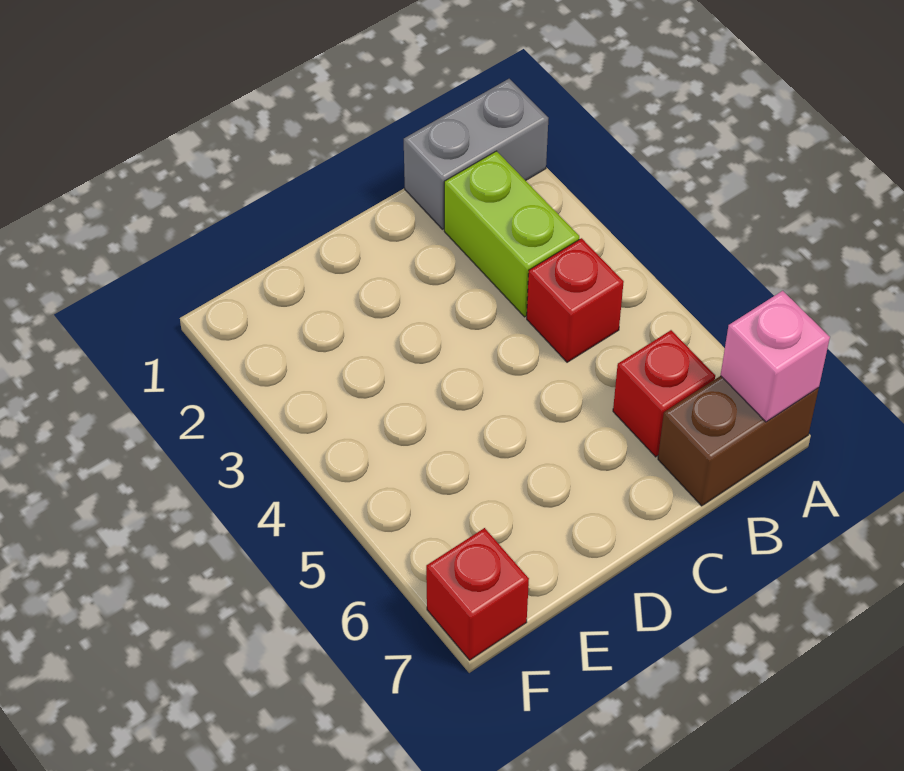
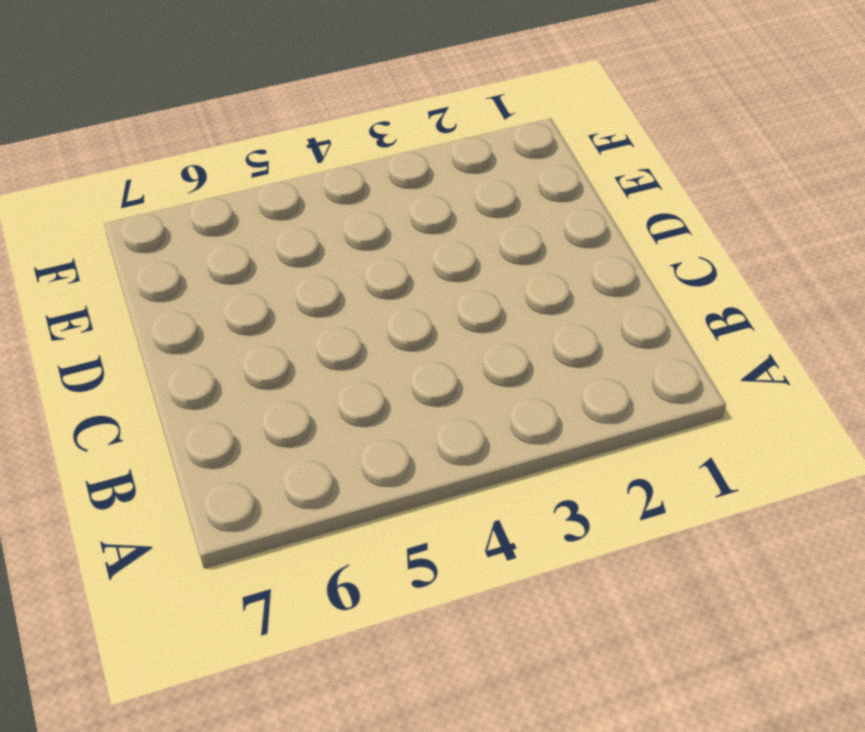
none -> grey 1x2 brick [404,79,548,229]
none -> brown 1x2 brick [658,376,819,506]

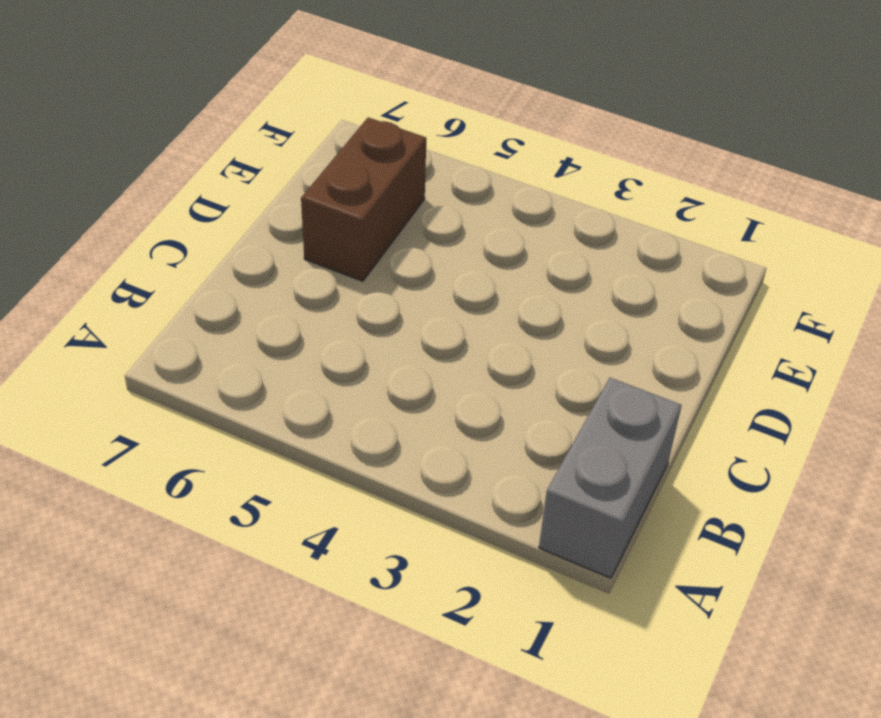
brown 1x2 brick [301,117,426,281] -> brown 1x2 brick moved to [658,376,819,506]
none -> lime 1x2 brick [444,151,579,317]
none -> red 1x1 brick [527,238,624,362]

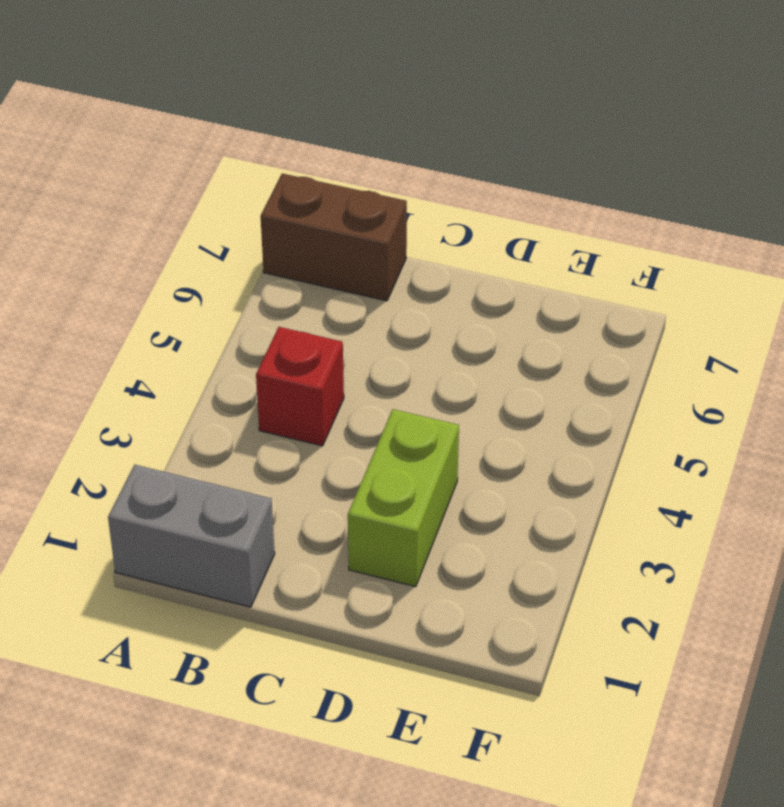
lime 1x2 brick [348,409,459,587] -> lime 1x2 brick moved to [444,151,579,317]
none -> red 1x1 brick [613,330,715,457]
none -> red 1x1 brick [426,528,529,660]

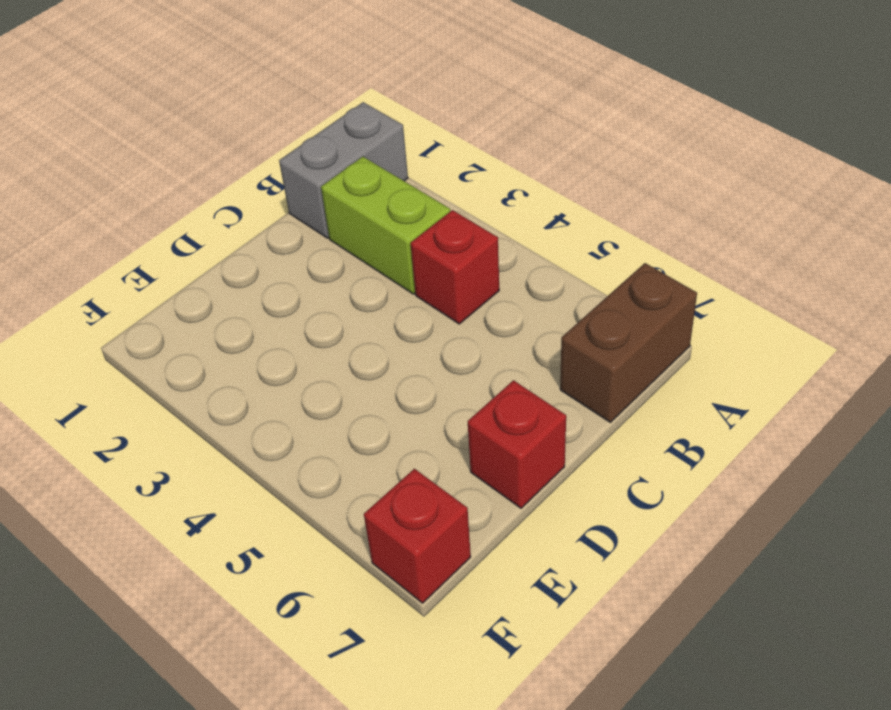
red 1x1 brick [468,380,566,508] -> red 1x1 brick moved to [613,330,715,457]
none -> pink 1x1 brick [720,291,830,422]

